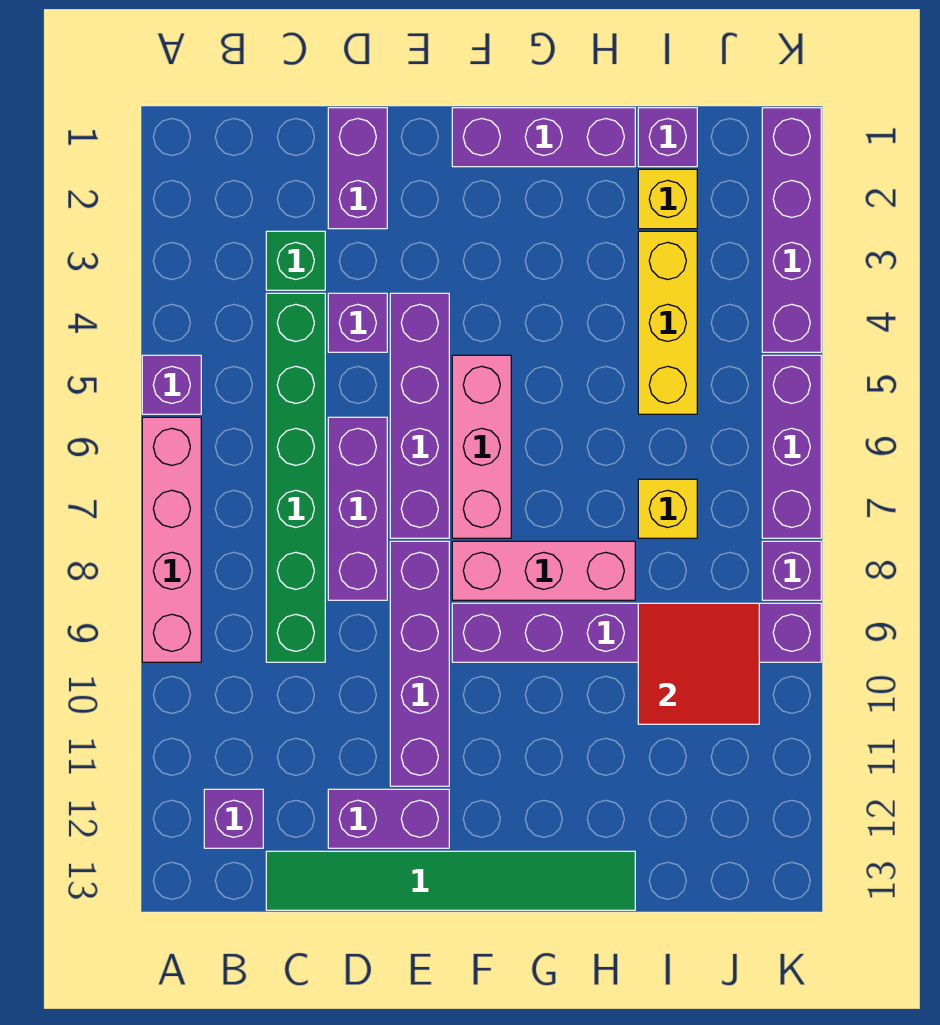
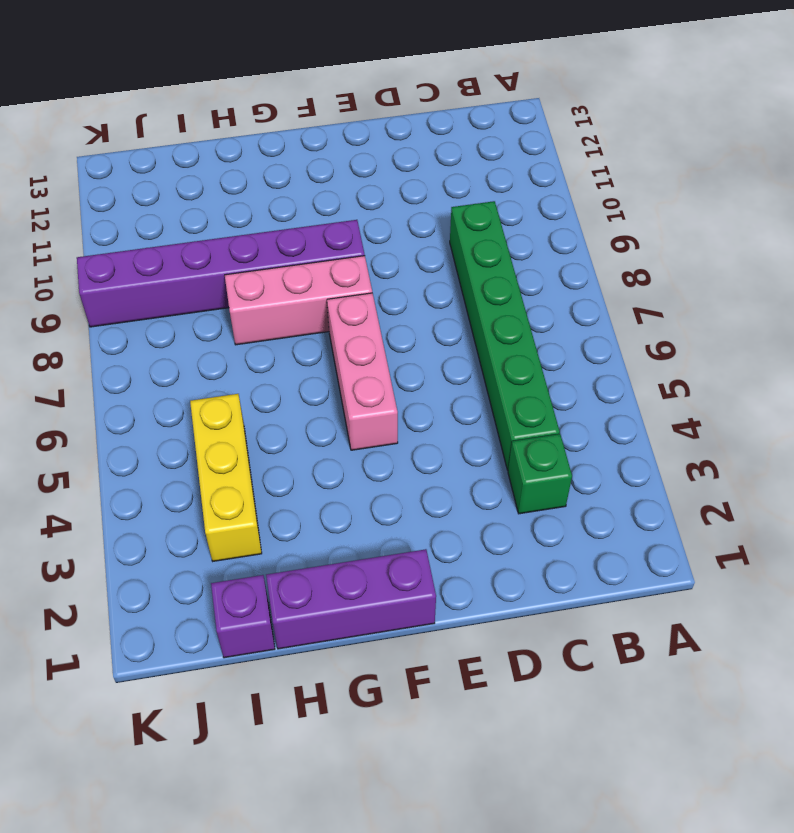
none -> purple 1x1 brick [142,355,201,414]
none -> pink 1x4 brick [142,417,201,662]
none -> purple 1x1 brick [204,789,263,848]

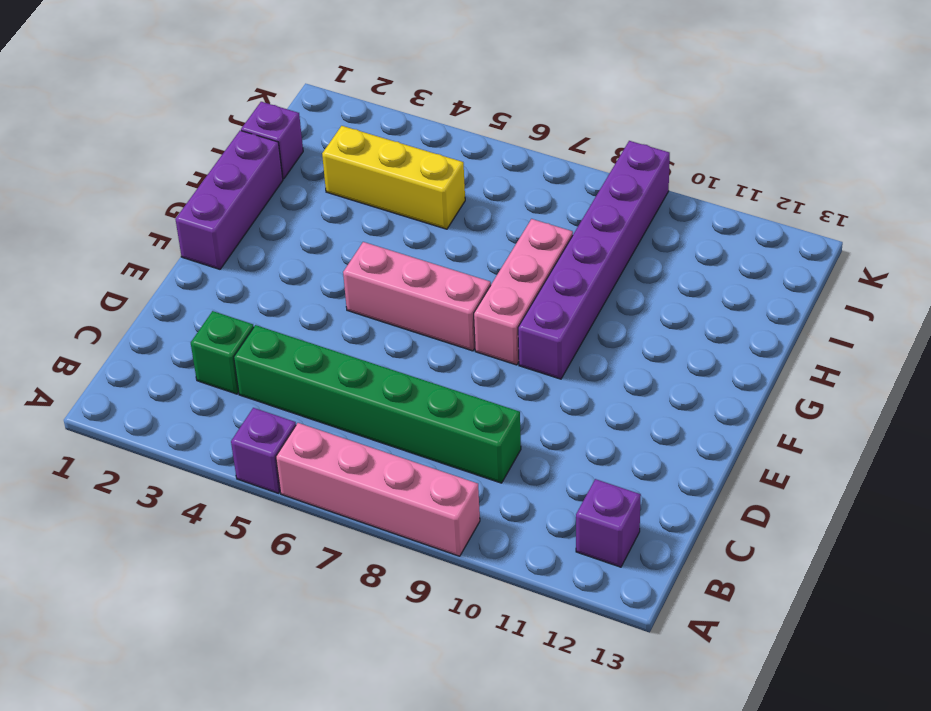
none -> green 1x6 tile [266,851,635,910]
none -> purple 1x2 brick [328,108,387,229]
none -> purple 1x1 brick [328,293,387,352]

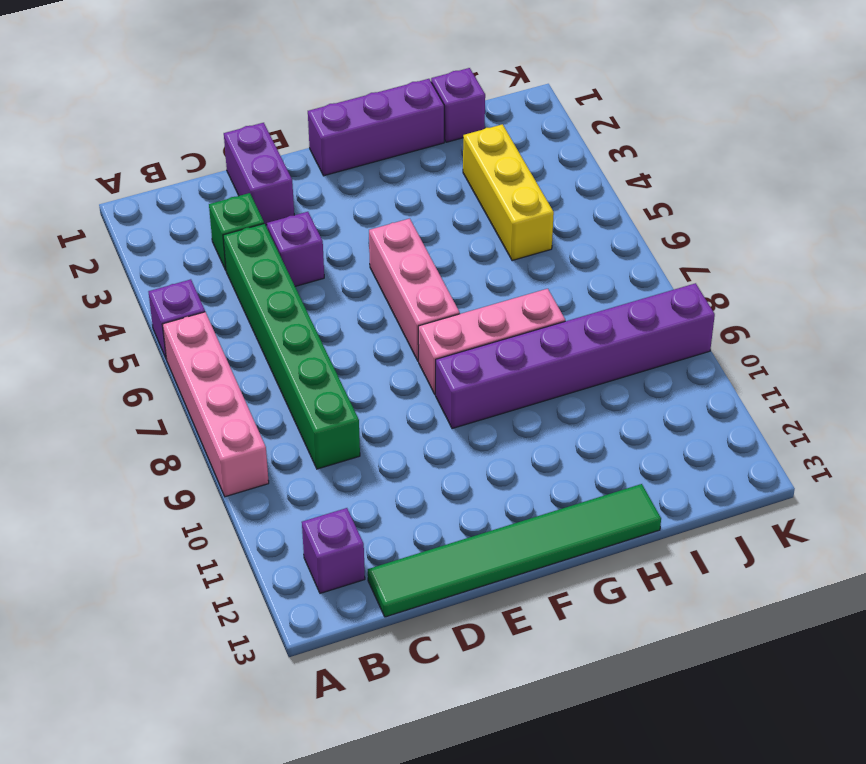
none -> purple 1x3 brick [328,417,387,600]
none -> purple 1x2 brick [328,789,449,848]
none -> purple 1x4 brick [390,293,449,538]

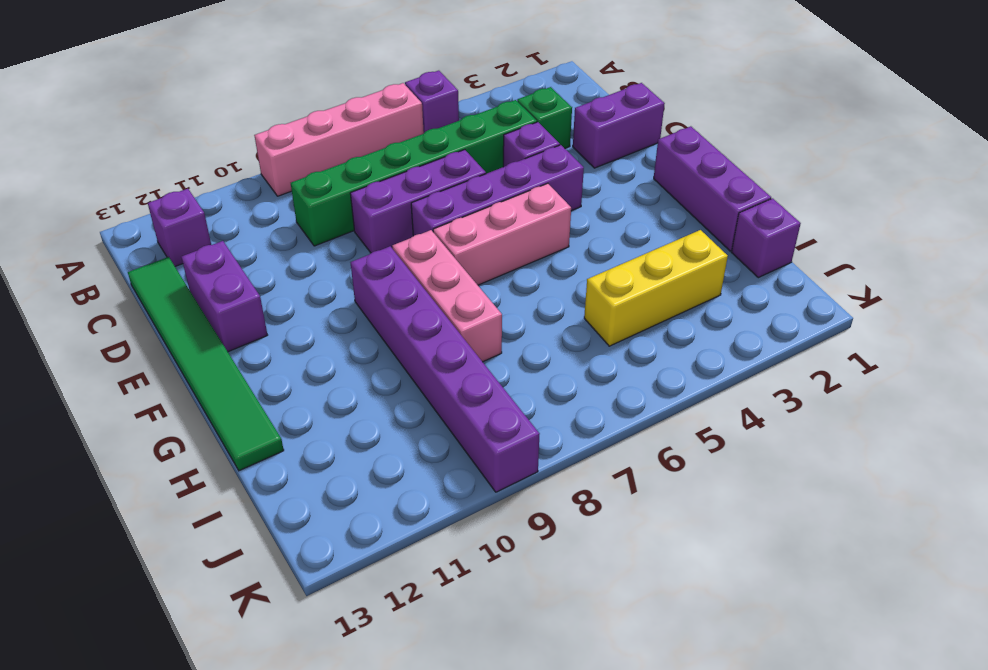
none -> purple 1x4 brick [390,541,449,786]
none -> yellow 1x1 brick [638,169,697,229]
none -> yellow 1x1 brick [638,479,697,538]

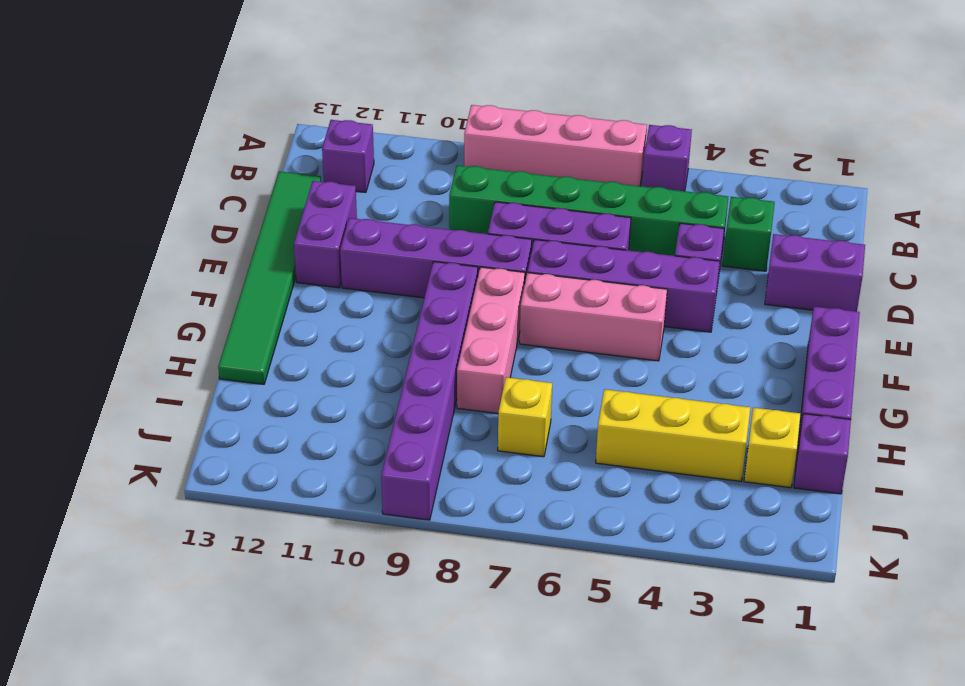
none -> purple 1x4 brick [762,108,821,352]
none -> purple 1x3 brick [762,355,821,538]
none -> purple 1x1 brick [762,541,821,600]

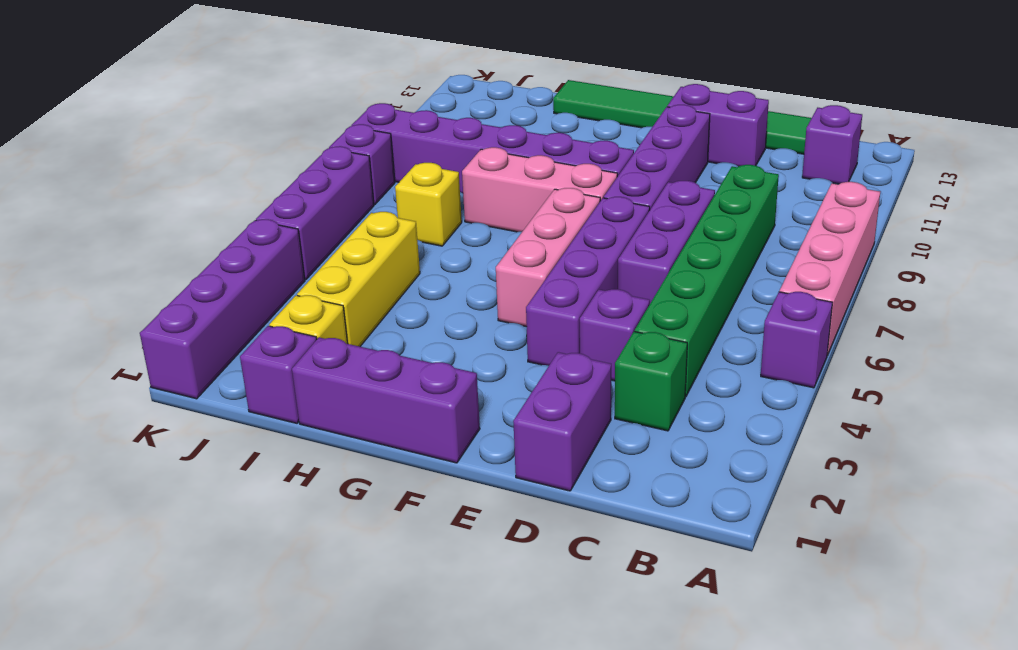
none -> red 2x2 tile [638,603,759,724]

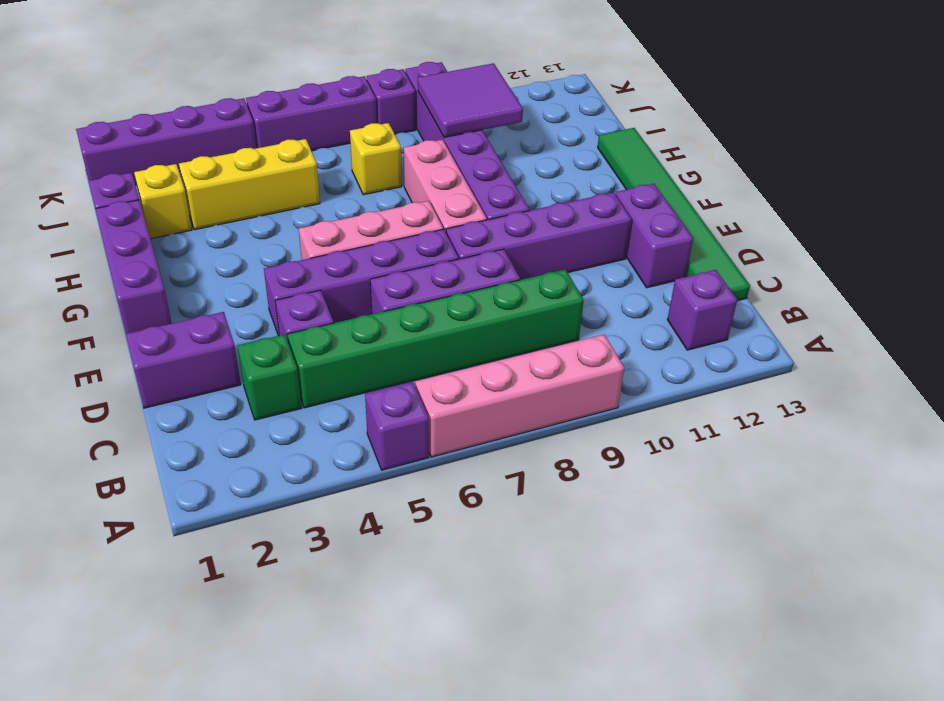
purple 2x2 tile [418,63,523,137] -> red 2x2 tile [638,603,759,724]

